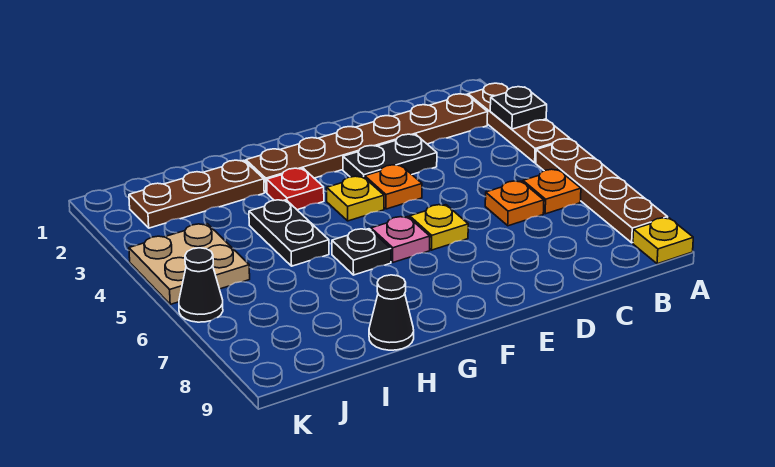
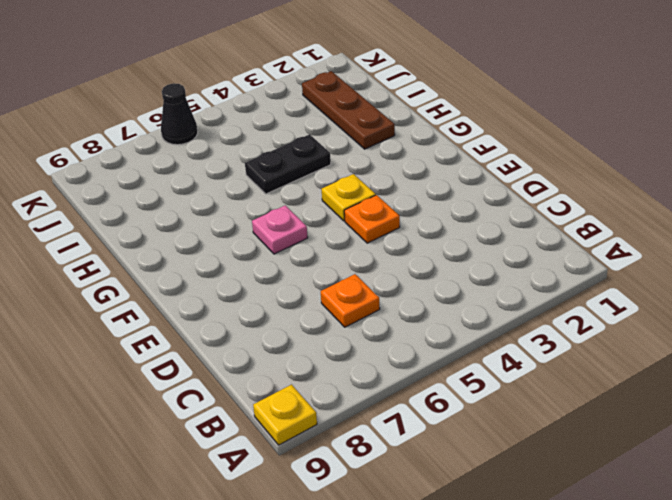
none -> brown 1x3 plate [468,83,570,163]
none -> brown 1x4 plate [536,139,668,243]
none -> brown 1x6 plate [246,94,488,193]

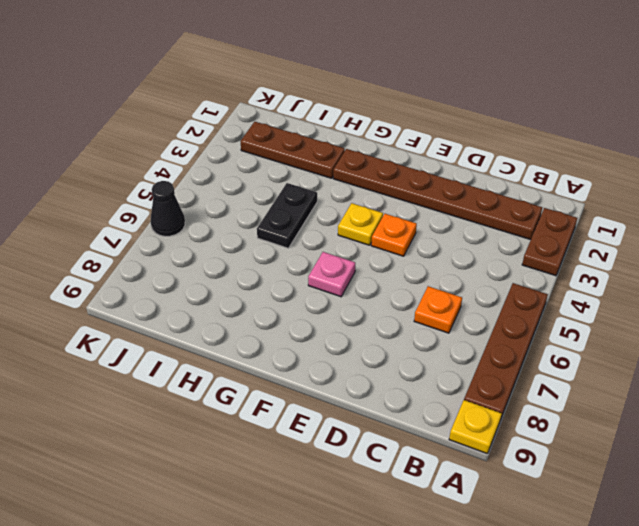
brown 1x2 plate [522,208,577,276] -> brown 1x3 plate [468,83,570,163]
none -> orange 1x1 plate [523,169,581,214]
none -> black 1x2 plate [343,134,437,178]
none -> yellow 1x1 plate [410,205,468,250]

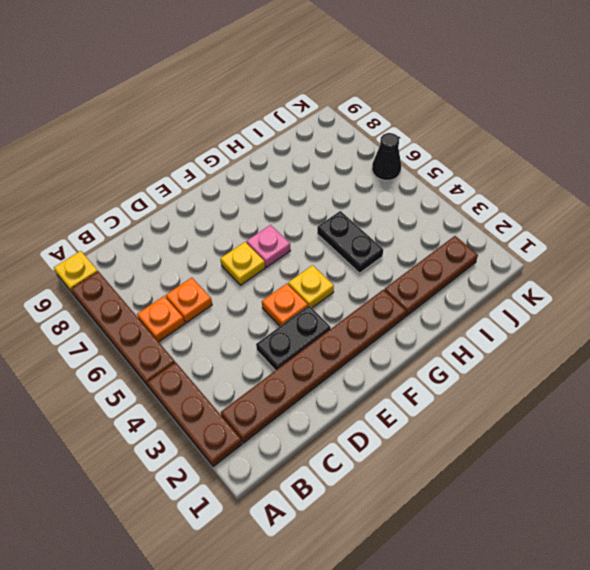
none -> red 1x1 plate [267,168,324,210]
none -> black 1x1 plate [332,229,391,275]
none -> black 1x1 cone [369,275,414,350]

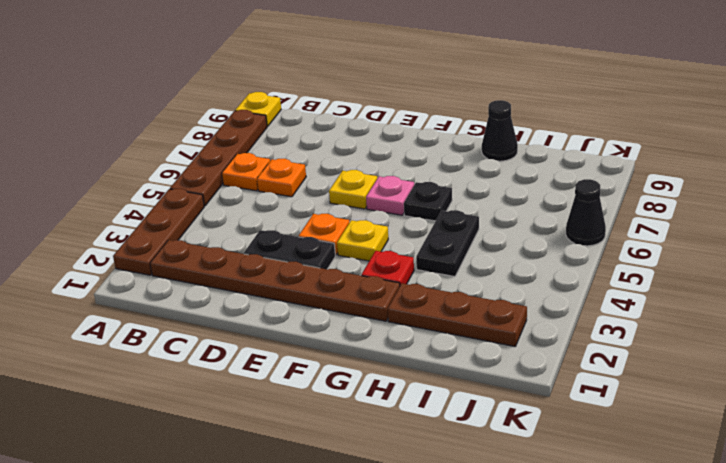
none -> tan 2x2 plate [129,224,250,304]
none -> black 1x1 plate [490,87,547,129]

